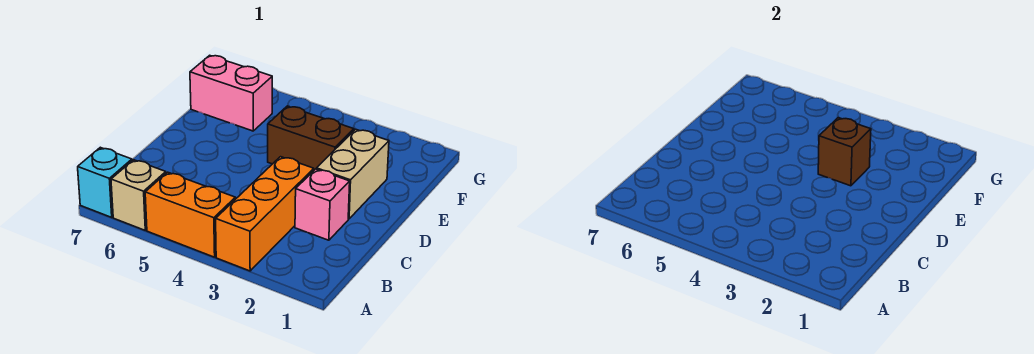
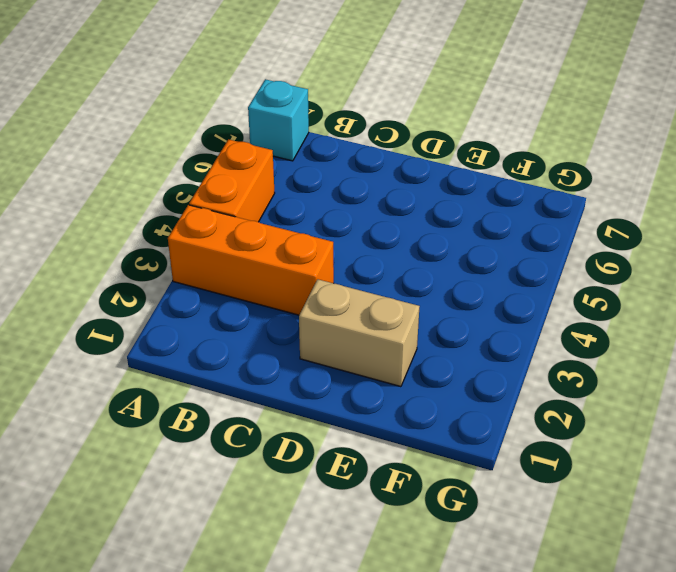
none -> tan 1x1 brick [111,160,166,230]
none -> pink 1x1 brick [295,169,350,240]

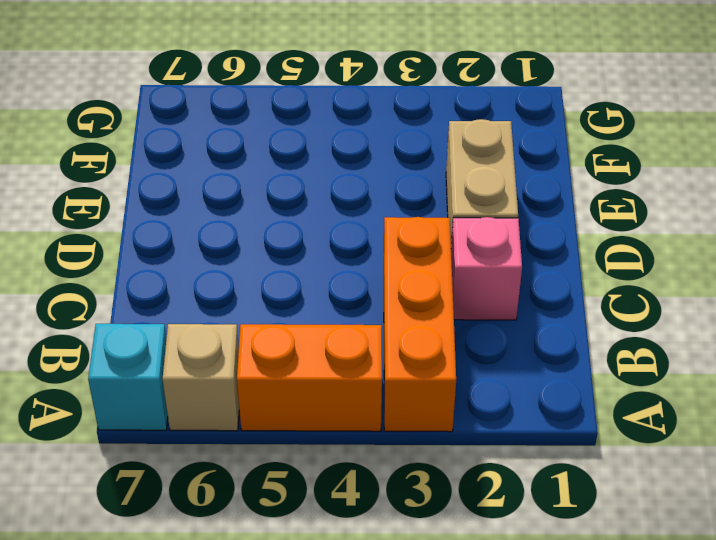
none -> brown 1x2 brick [268,106,354,170]
none -> pink 1x2 brick [190,55,272,131]

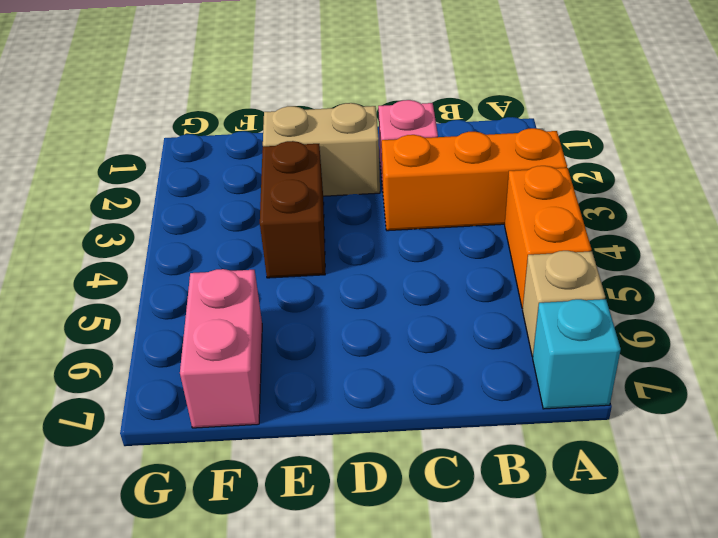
none -> brown 1x1 brick [818,118,871,186]

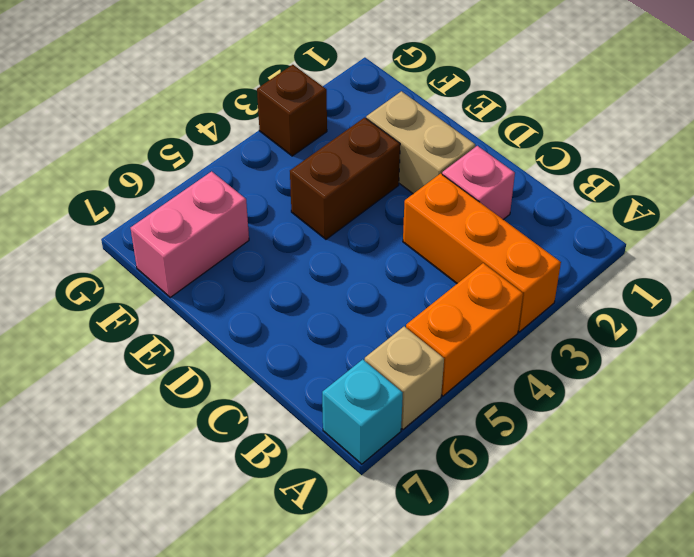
brown 1x1 brick [257,65,327,156] -> brown 1x1 brick moved to [818,118,871,186]

